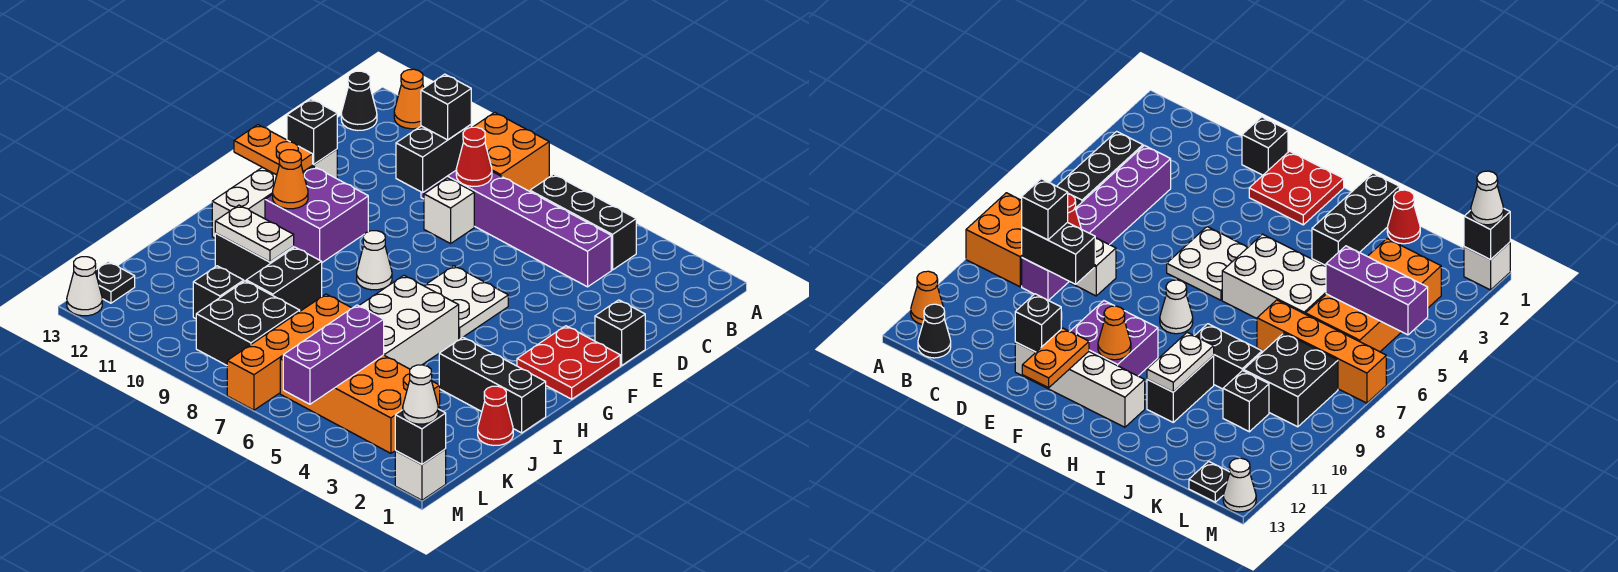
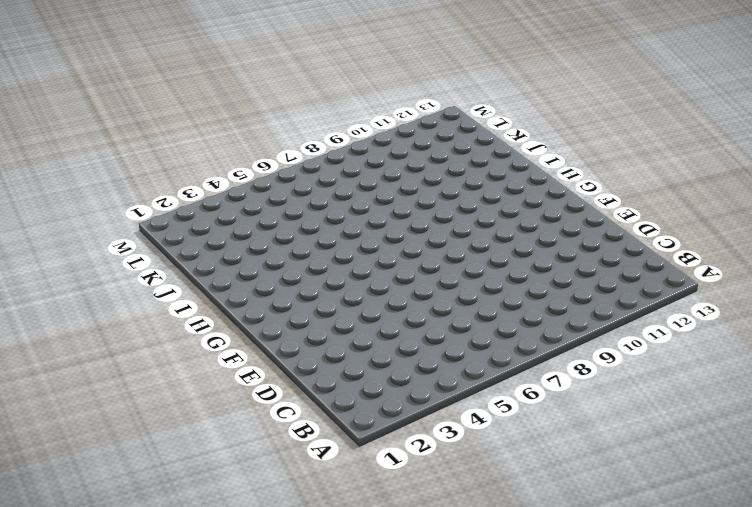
none -> orange 2x2 brick [474,112,549,191]
none -> orange 1x1 cone [394,69,424,129]
none -> black 1x3 brick [530,174,636,270]
none -> black 1x1 cone [341,71,377,130]

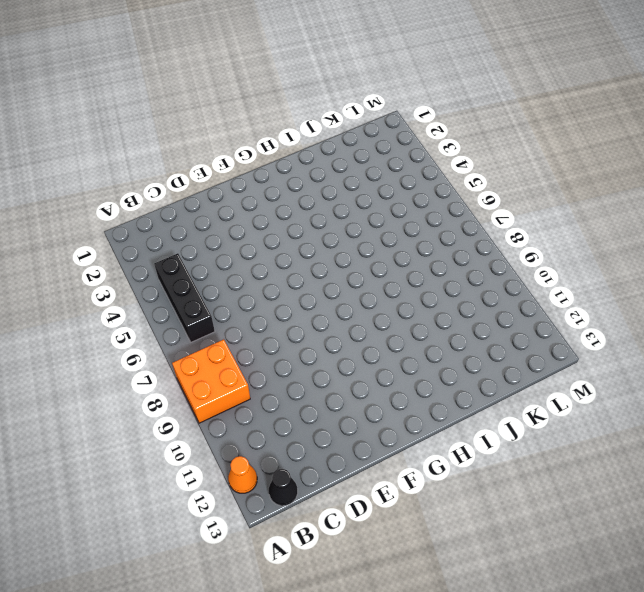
none -> purple 1x6 brick [421,171,611,287]
none -> white 1x1 brick [424,178,474,244]
none -> black 1x1 brick [595,300,645,366]
none -> white 1x4 brick [212,149,337,238]

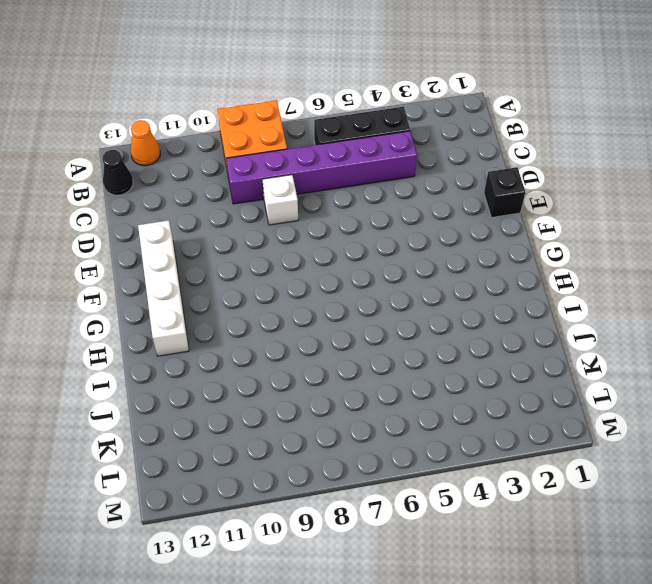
none -> red 2x2 plate [517,326,620,399]
none -> white 2x2 plate [424,266,508,339]
none -> purple 2x2 brick [265,167,368,262]
none -> white 1x1 cone [357,231,392,290]

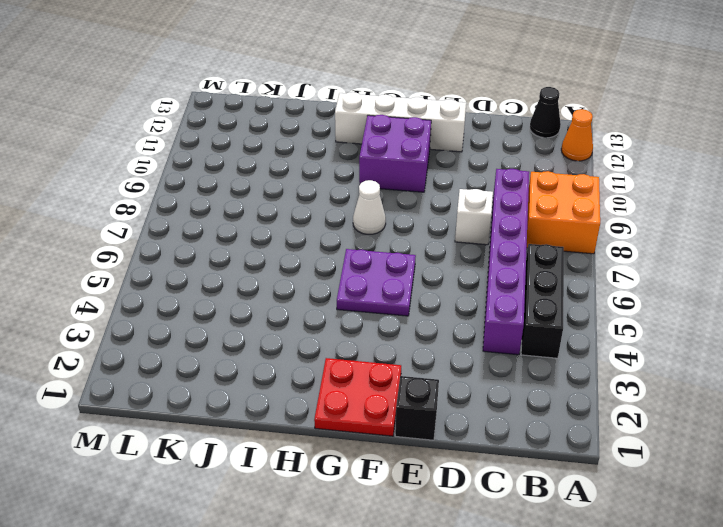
purple 2x2 plate [337,249,416,316] -> white 2x2 plate [424,266,508,339]
none -> white 2x3 brick [359,276,459,369]
none -> black 1x3 brick [439,337,546,433]
none -> black 1x2 brick [246,247,322,311]
none -> black 1x2 brick [215,233,294,281]

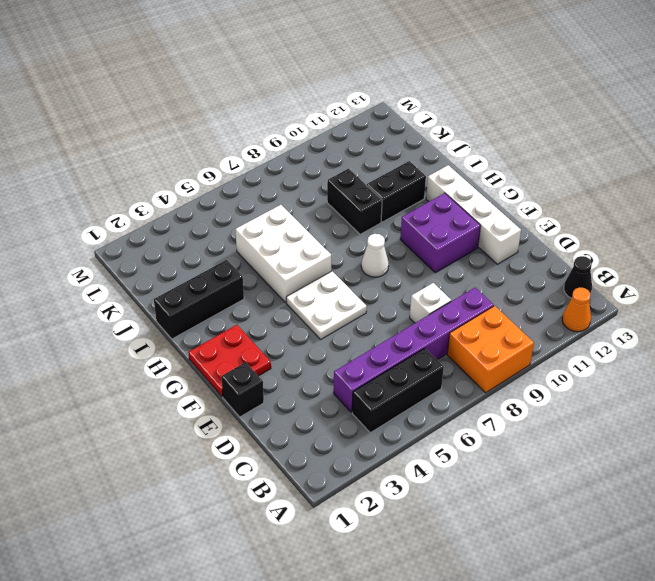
none -> red 1x1 cone [478,386,513,445]
none -> orange 1x4 brick [227,294,352,410]
none -> orange 2x4 brick [280,355,440,453]
none -> black 2x2 brick [196,281,300,365]

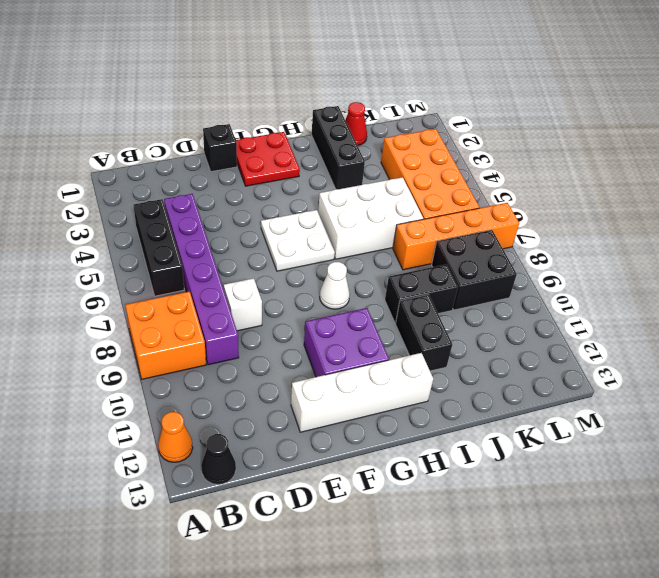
none -> black 1x1 brick [193,266,244,319]
none -> black 1x1 plate [95,262,135,303]
none -> white 1x1 brick [395,449,446,500]
none -> white 1x1 cone [67,257,102,316]

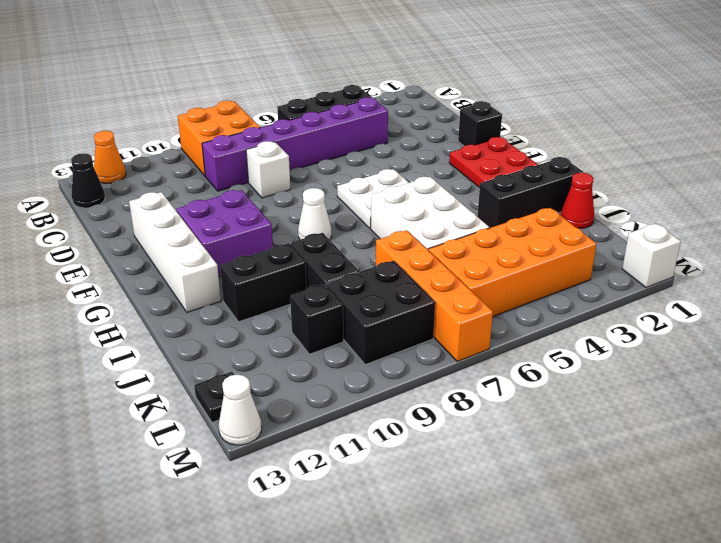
none -> red 1x1 cone [456,127,492,186]
none -> black 1x2 brick [396,125,471,193]
none -> black 1x1 brick [287,99,337,164]
none -> orange 1x2 plate [234,125,313,175]

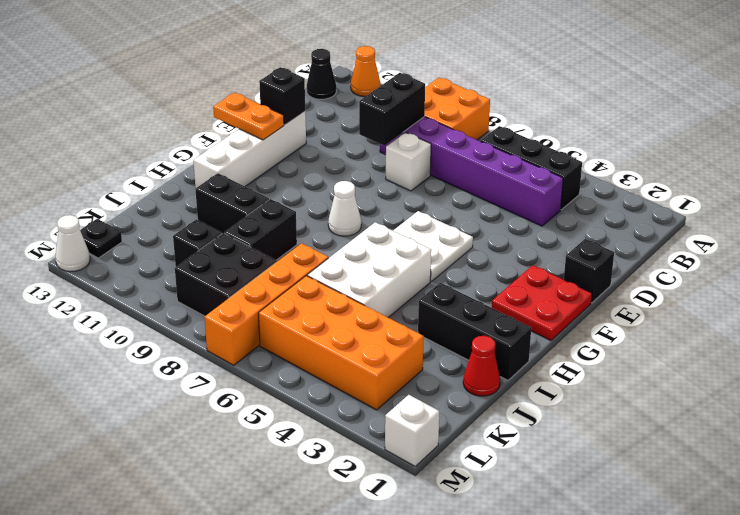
none -> purple 2x2 brick [265,167,368,262]
none -> red 1x1 cone [456,127,492,186]
none -> orange 1x1 cone [273,150,308,209]
none -> white 1x2 plate [215,205,294,262]

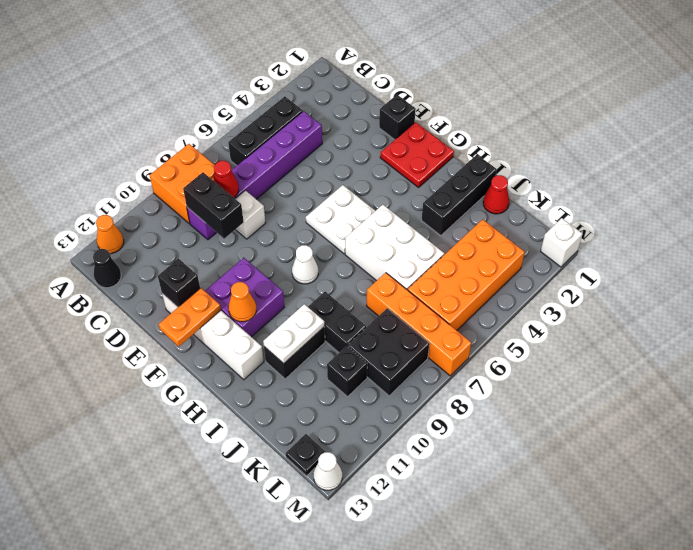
none -> purple 1x3 brick [283,305,384,404]
none -> black 1x1 brick [395,409,446,464]
none -> black 1x1 brick [421,74,471,140]
none -> white 1x1 cone [403,365,438,424]

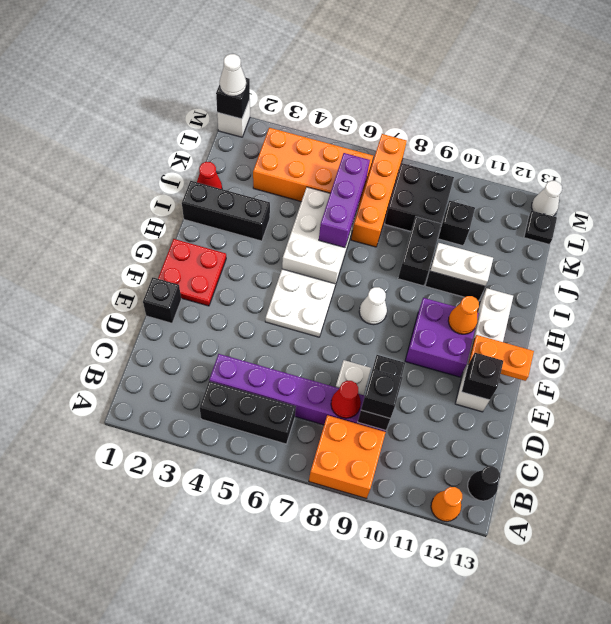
purple 1x3 brick [319,153,370,248] -> purple 1x3 brick moved to [283,305,384,404]

